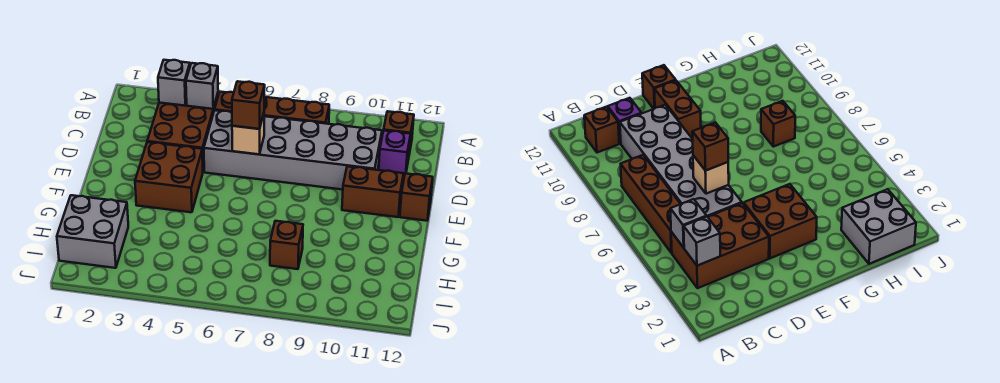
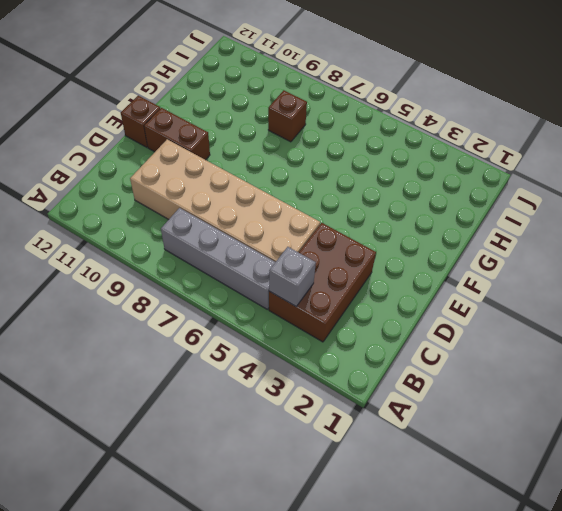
grey 1x4 brick [161,208,275,310] -> brown 1x4 brick [215,92,329,124]
tan 2x6 brick [130,139,320,262] -> grey 2x6 brick [204,110,382,190]
none -> brown 1x1 brick [384,111,414,154]
none -> purple 1x1 brick [379,131,411,177]
none -> brown 2x2 brick [135,142,203,212]

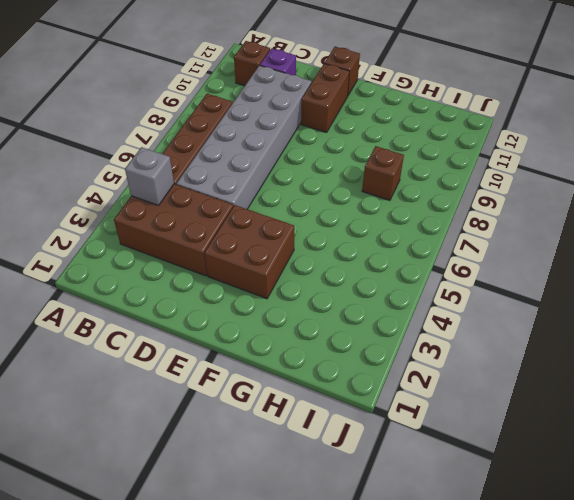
none -> grey 2x2 brick [57,195,128,268]
none -> grey 1x1 brick [158,60,190,106]
none -> tan 1x1 brick [232,114,264,154]

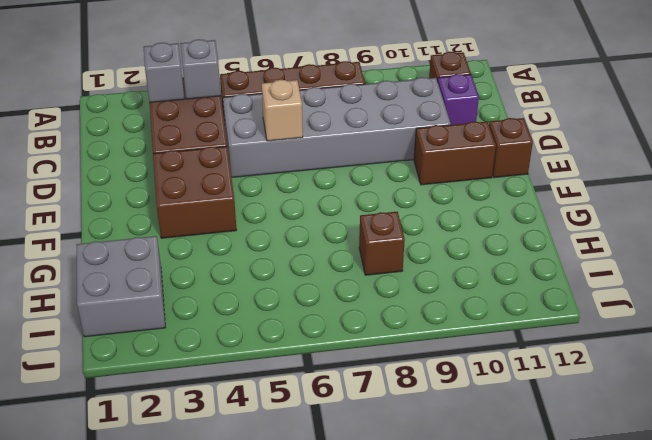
none -> brown 1x1 brick [232,81,265,129]

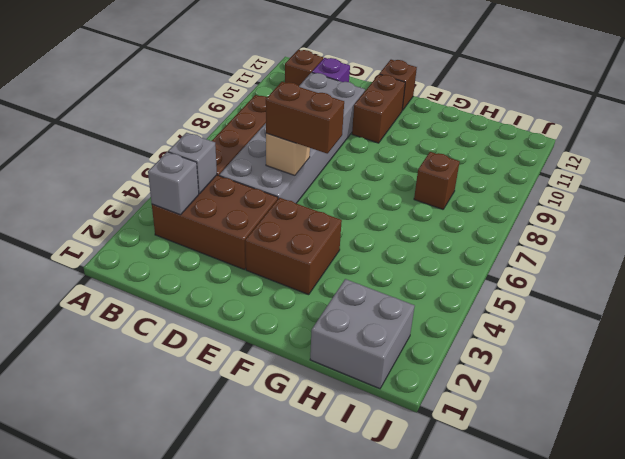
brown 1x2 brick [266,82,344,154] -> brown 1x1 brick [232,81,265,129]

